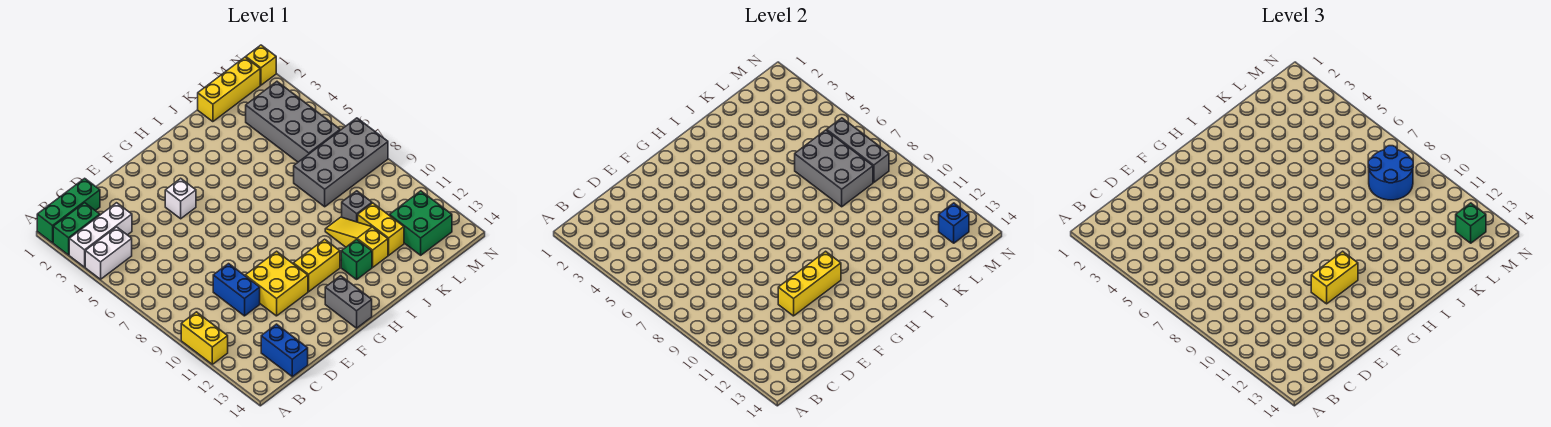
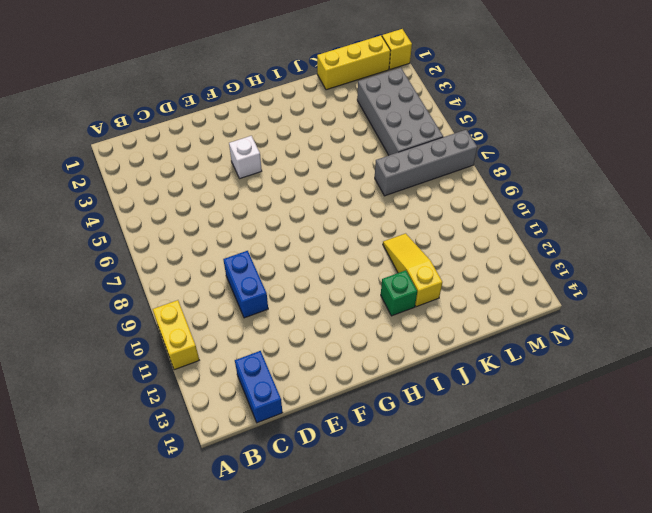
grey 1x4 brick [375,130,477,196] -> grey 2x4 brick [294,118,388,207]
none -> green 1x3 brick [37,178,100,243]
none -> green 1x2 brick [53,203,100,255]
none -> white 1x3 brick [69,203,132,267]

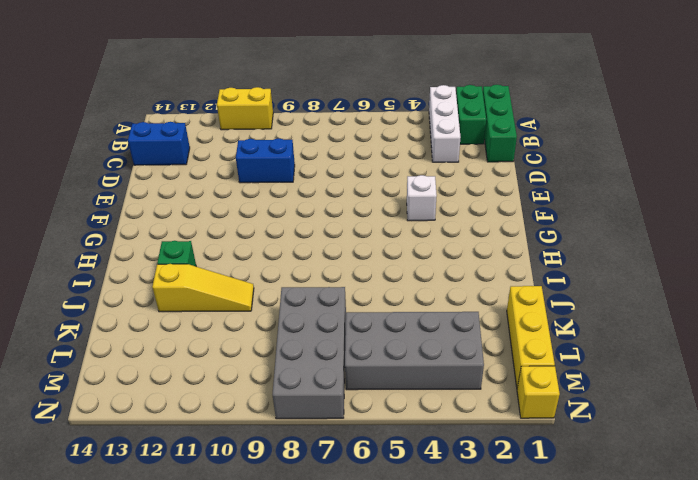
none -> white 1x2 brick [85,227,132,279]
none -> yellow 2x2 brick [245,251,308,316]
none -> yellow 1x2 brick [293,239,340,292]

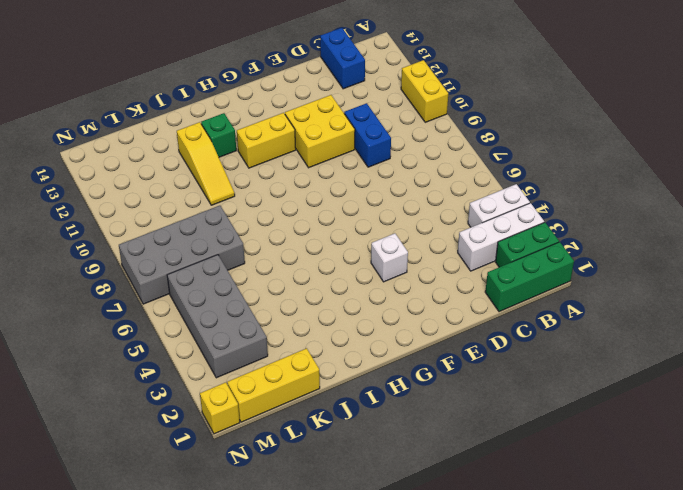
none -> grey 1x2 brick [325,276,372,328]
none -> grey 1x1 brick [342,191,372,222]
none -> yellow 1x2 brick [358,203,404,255]

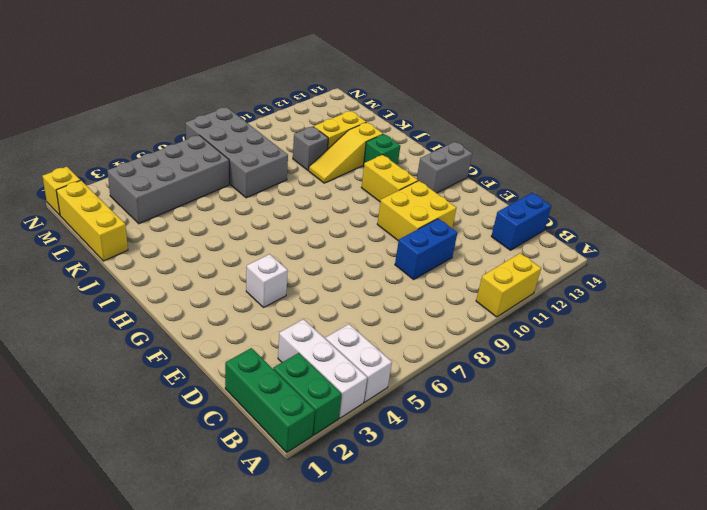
none -> green 2x2 brick [390,191,452,255]
none -> yellow 1x3 brick [778,251,841,316]
none -> grey 2x3 brick [795,130,873,207]

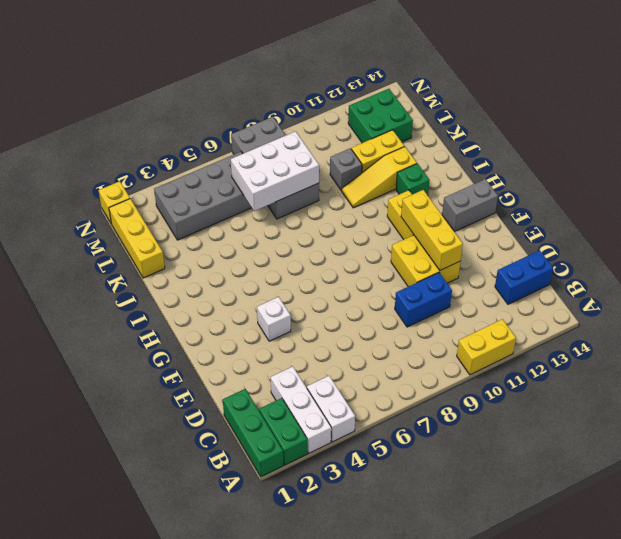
white 2x3 brick [231,131,319,211] -> grey 2x3 brick [795,130,873,207]
none -> grey 1x3 brick [827,118,889,182]
none -> blue 1x1 brick [939,203,969,243]
none -> yellow 1x2 brick [1311,251,1358,304]

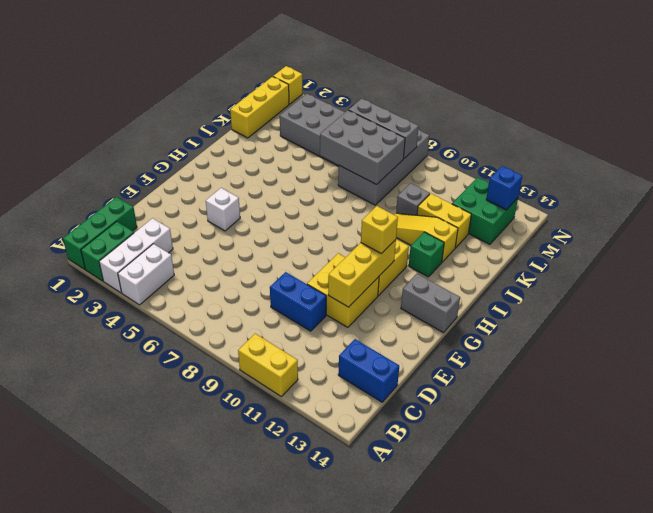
yellow 1x1 brick [361,206,398,253] -> yellow 1x2 brick [1311,251,1358,304]
none -> blue 2x2 round brick [1368,146,1413,200]
none -> green 1x1 brick [1456,203,1486,243]

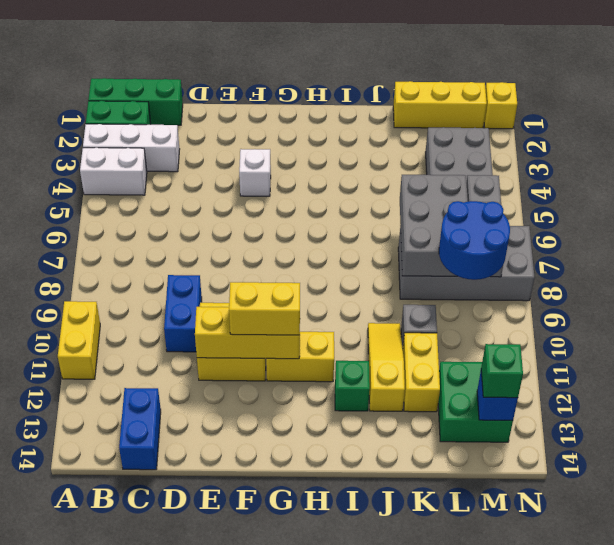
none -> grey 1x2 brick [325,276,372,328]

